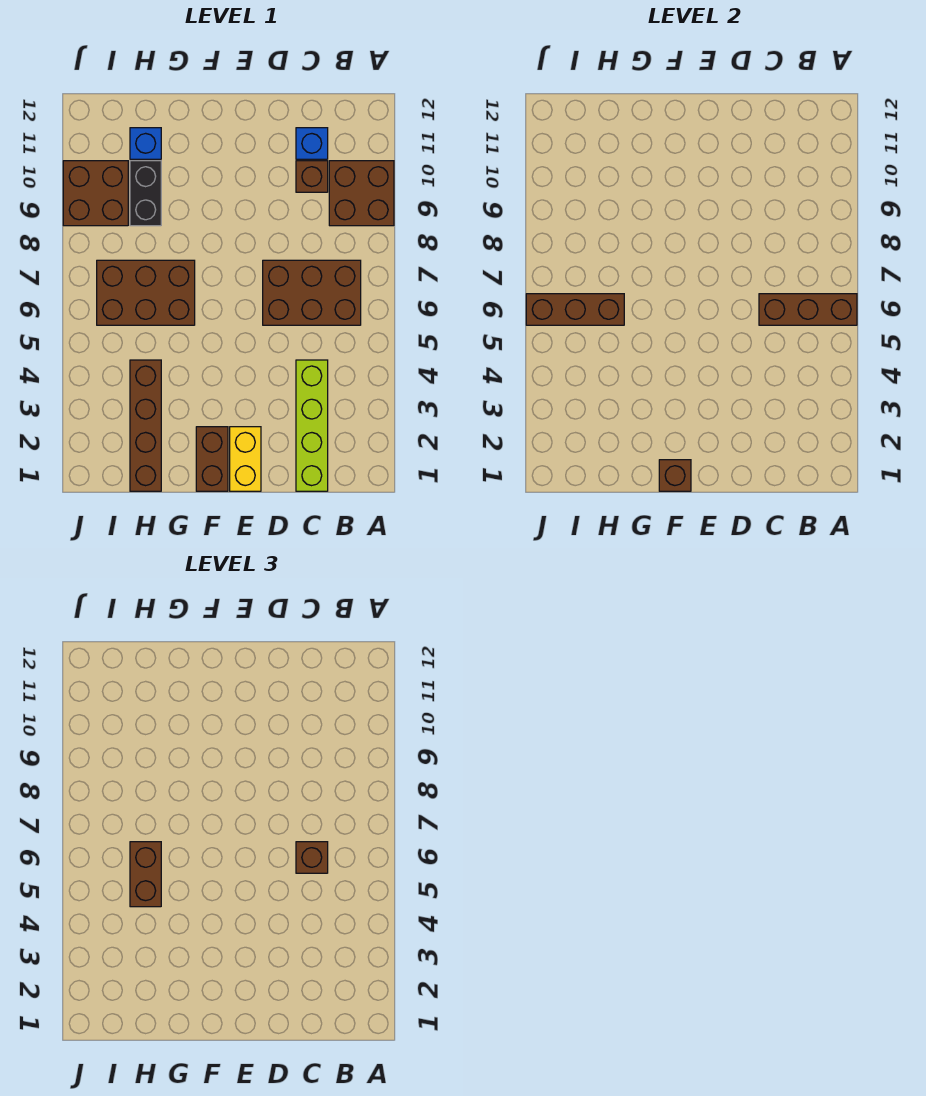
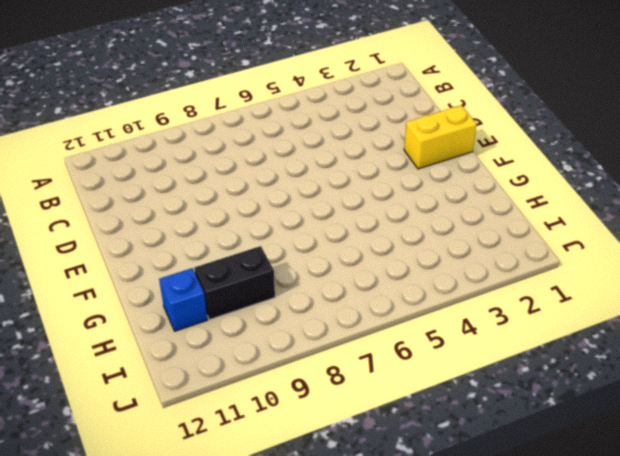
none -> brown 2x2 brick [329,161,394,226]
none -> brown 2x3 brick [263,260,361,325]
none -> lime 1x4 brick [296,360,328,491]

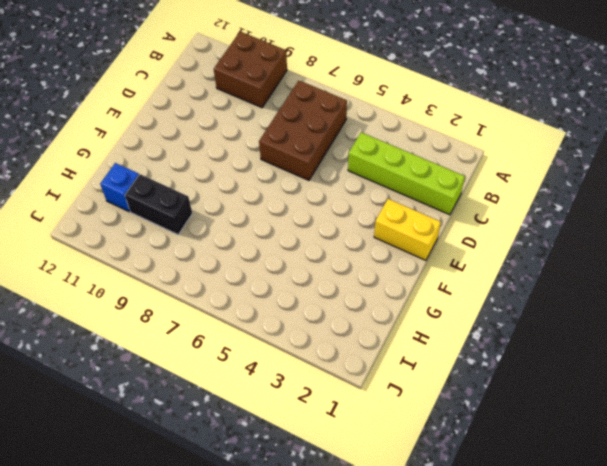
none -> brown 1x1 brick [296,161,328,192]
none -> blue 1x1 brick [296,128,328,159]
none -> brown 1x2 brick [196,427,228,491]

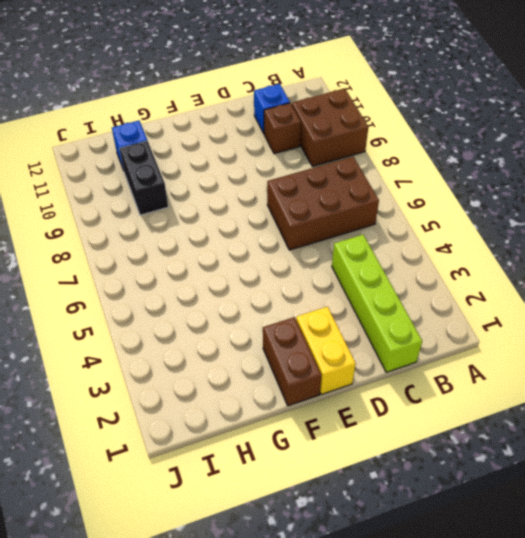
none -> brown 2x3 brick [97,260,195,325]
none -> brown 1x4 brick [130,360,161,491]
none -> brown 2x2 brick [63,161,128,226]

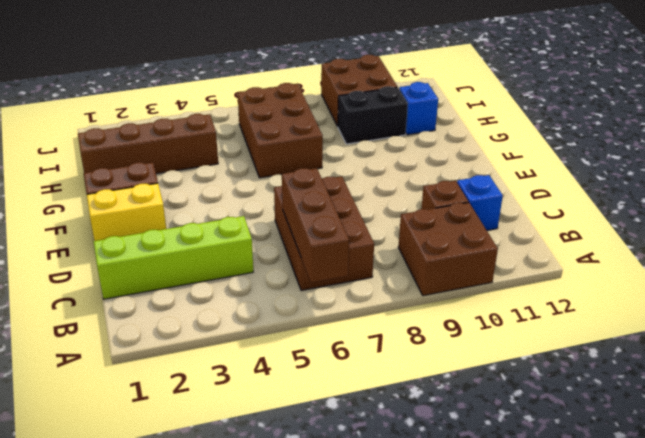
none -> brown 1x1 brick [659,460,691,491]
none -> brown 1x3 brick [526,294,624,325]
none -> brown 1x1 brick [296,842,328,873]

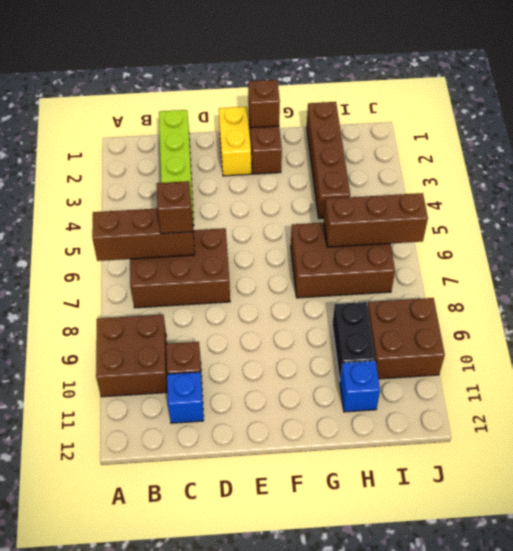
none -> brown 1x2 brick [130,842,161,907]

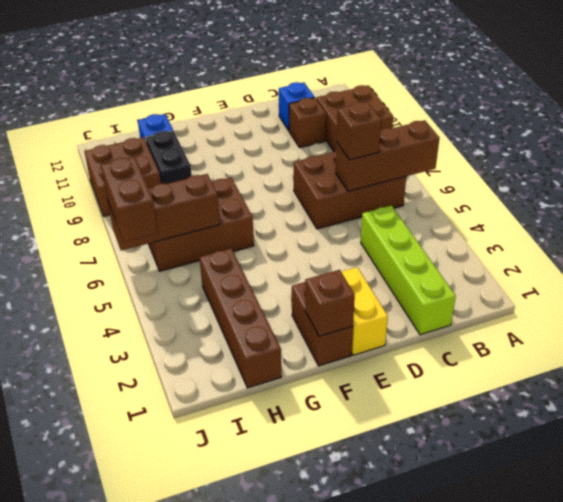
brown 1x2 brick [101,157,158,242] -> brown 1x2 brick moved to [130,842,161,907]

